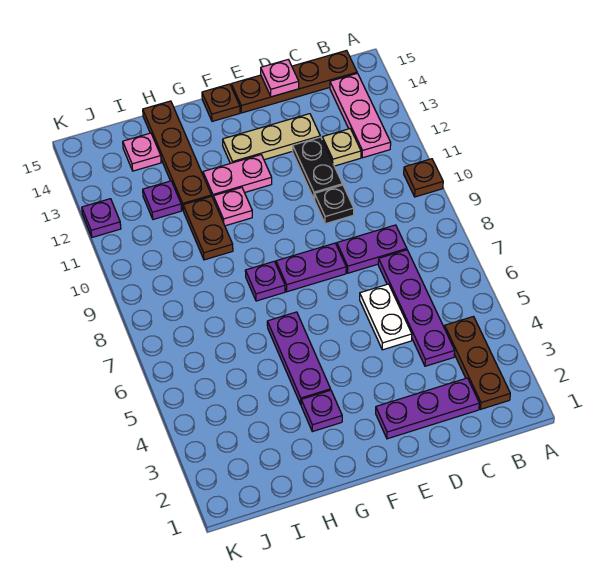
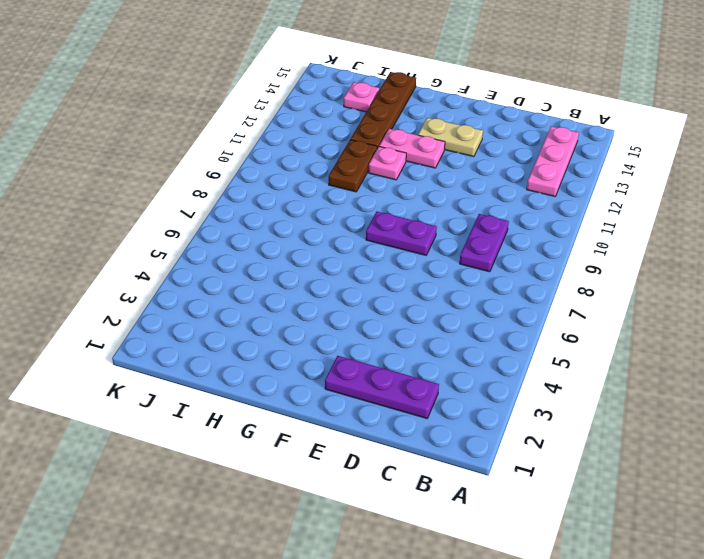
purple 1x2 plate [460,214,509,272] -> purple 1x2 plate turned to [337,225,407,273]
tan 1x2 plate [418,118,483,157] -> tan 1x3 plate [223,114,320,163]
none -> brown 1x1 plate [404,159,443,197]
none -> brown 1x3 plate [444,317,510,409]
none -> brown 1x4 plate [231,50,357,113]

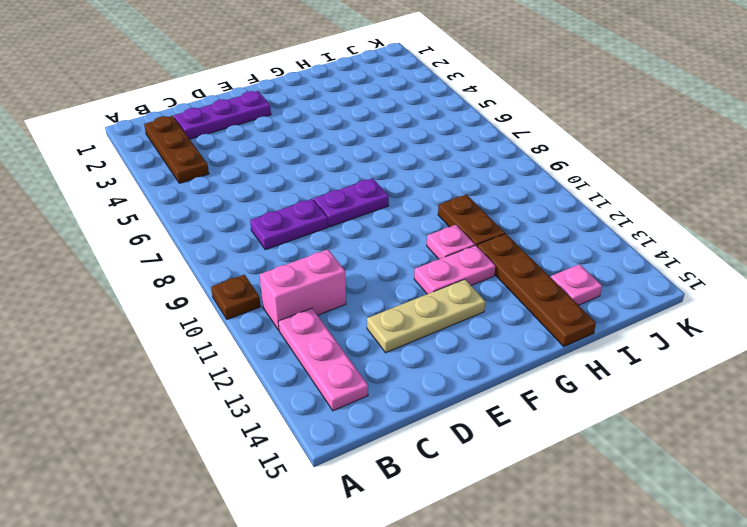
pink 1x2 brick [260,250,346,330] -> none
none -> brown 1x4 plate [231,50,357,113]
none -> purple 1x4 plate [378,250,455,366]
none -> tan 1x1 plate [322,129,361,166]

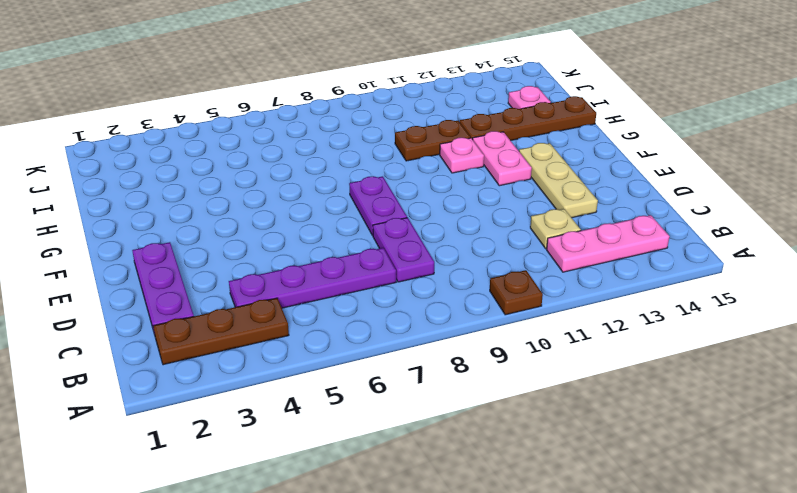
none -> brown 1x4 plate [231,50,357,113]
none -> white 1x2 plate [360,284,412,350]
none -> black 1x1 plate [315,185,354,224]

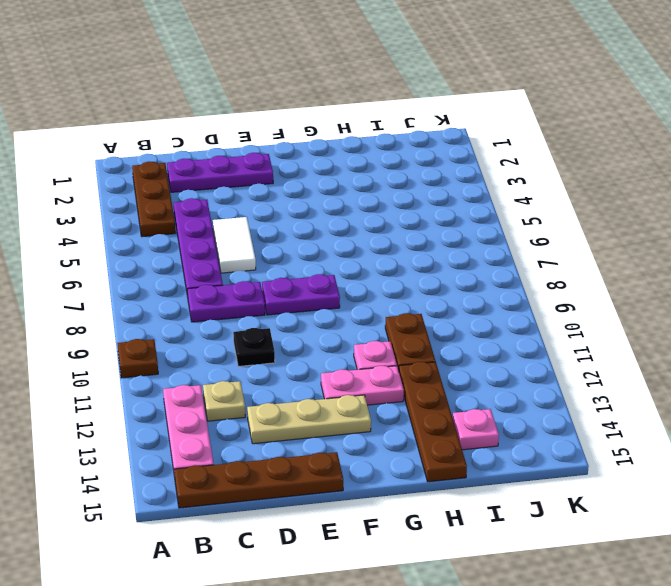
white 1x2 tile [213,217,256,273] -> white 1x2 plate [360,284,412,350]
none -> black 1x2 plate [293,137,342,199]
none -> brown 1x1 plate [202,84,240,121]
none -> purple 1x1 plate [301,390,342,432]

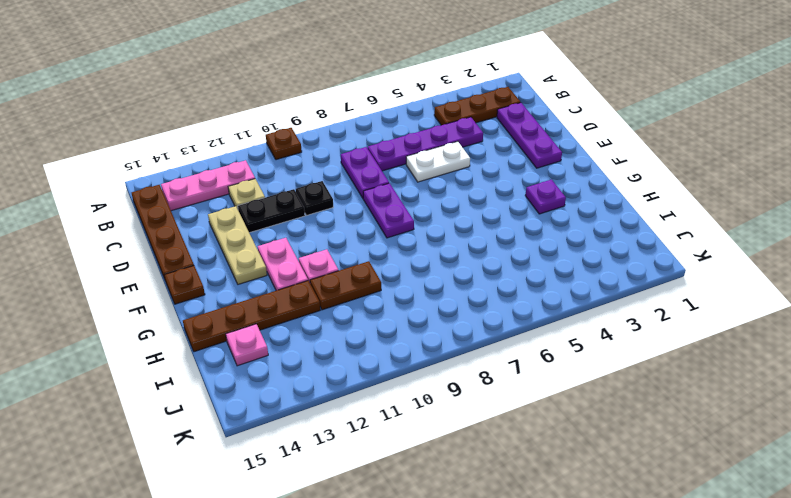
none -> purple 1x3 plate [267,312,331,404]
none -> purple 1x1 plate [245,261,285,301]
none -> purple 1x1 plate [143,181,182,219]

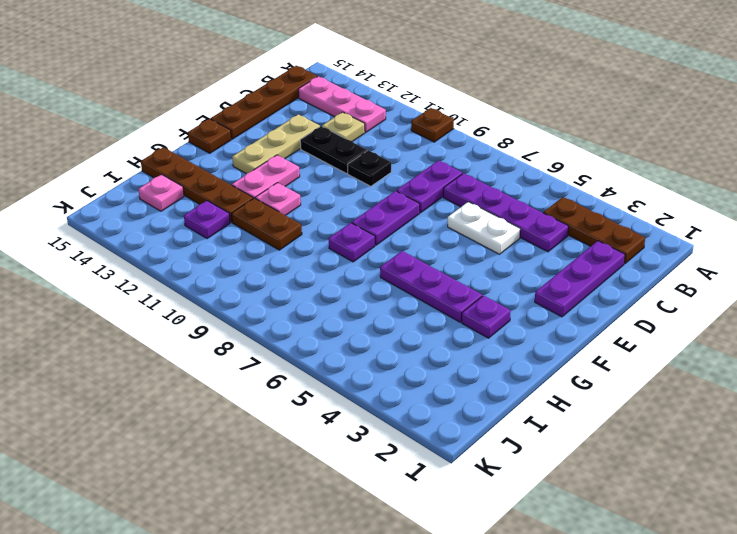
none -> purple 1x1 plate [82,199,121,237]
none -> pink 1x1 plate [261,60,299,97]

